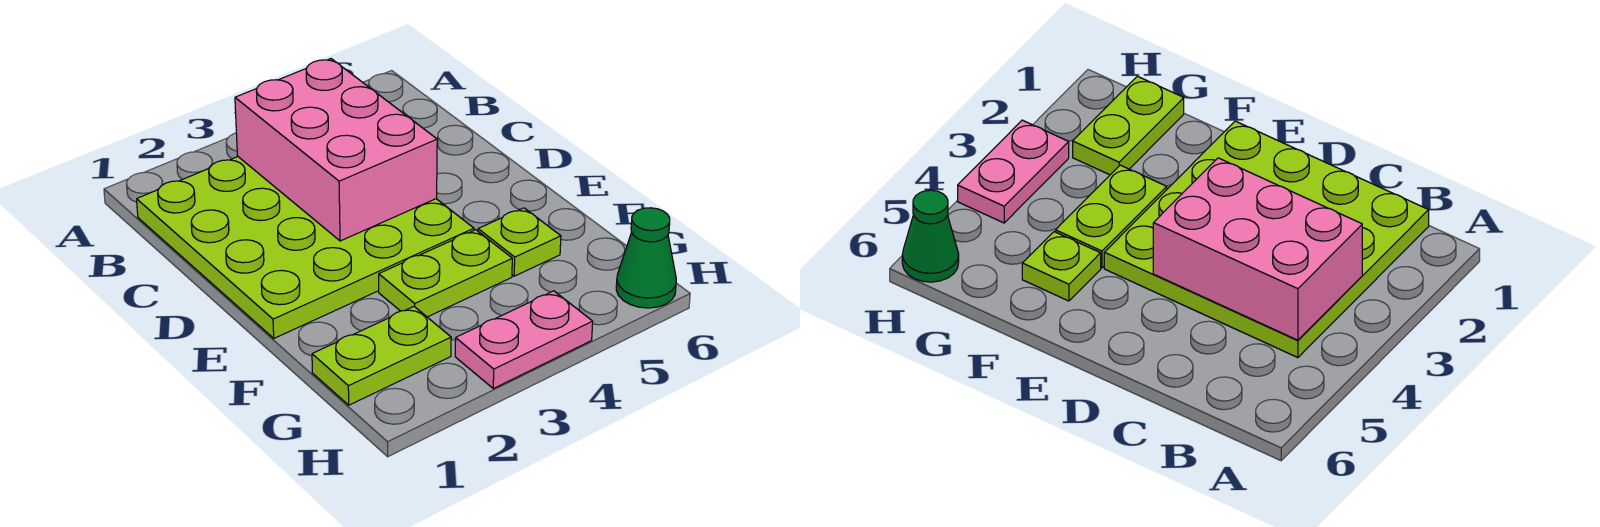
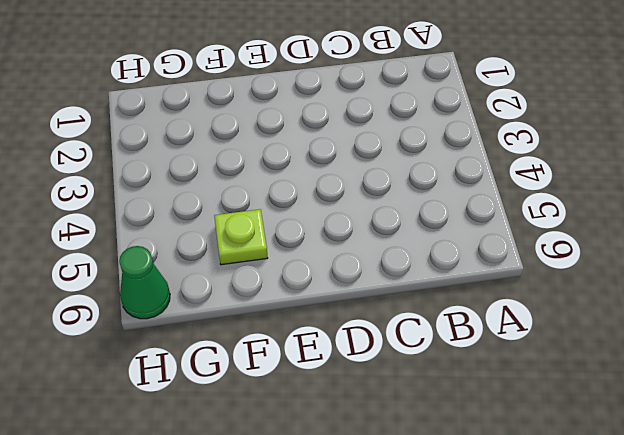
none -> lime 4x4 plate [137,157,474,338]
none -> lime 1x2 plate [379,230,512,317]

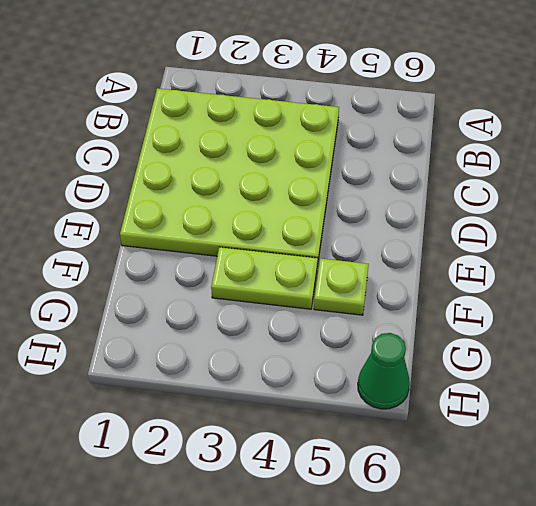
none -> lime 1x2 plate [312,307,451,405]
none -> pink 1x2 plate [455,291,593,388]

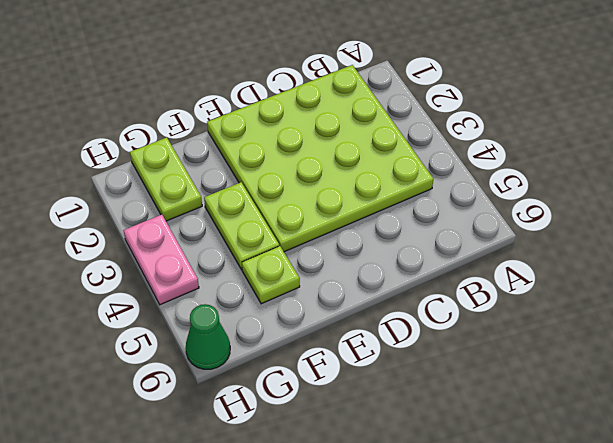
none -> pink 2x3 brick [235,59,437,241]

